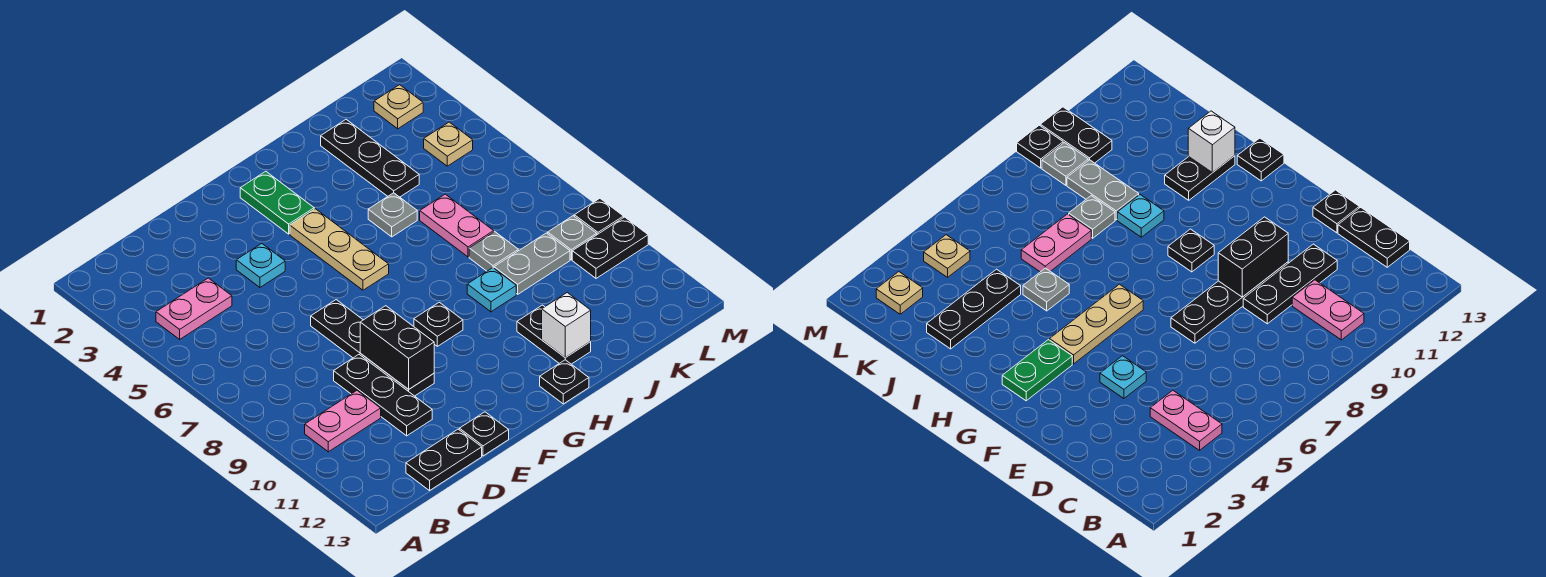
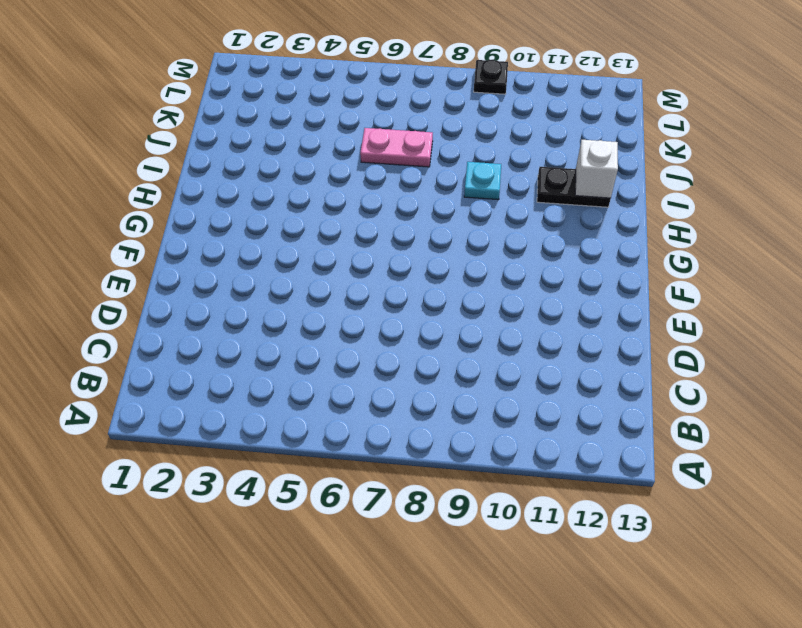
none -> pink 1x2 plate [156,278,232,339]
none -> pink 1x2 plate [305,391,381,452]
none -> black 1x2 plate [406,429,482,491]

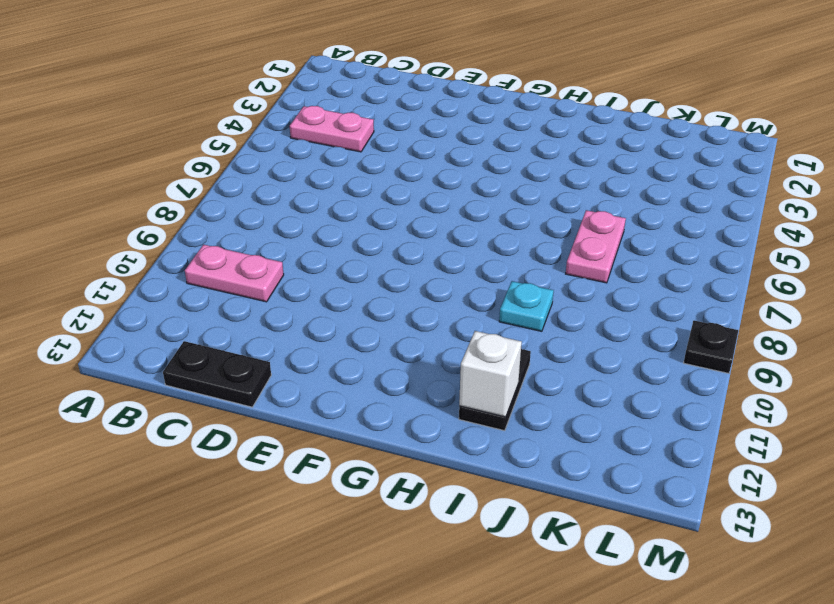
none -> black 1x3 plate [334,355,432,436]
none -> cyan 1x1 plate [236,244,285,287]
none -> black 1x4 plate [311,300,434,396]

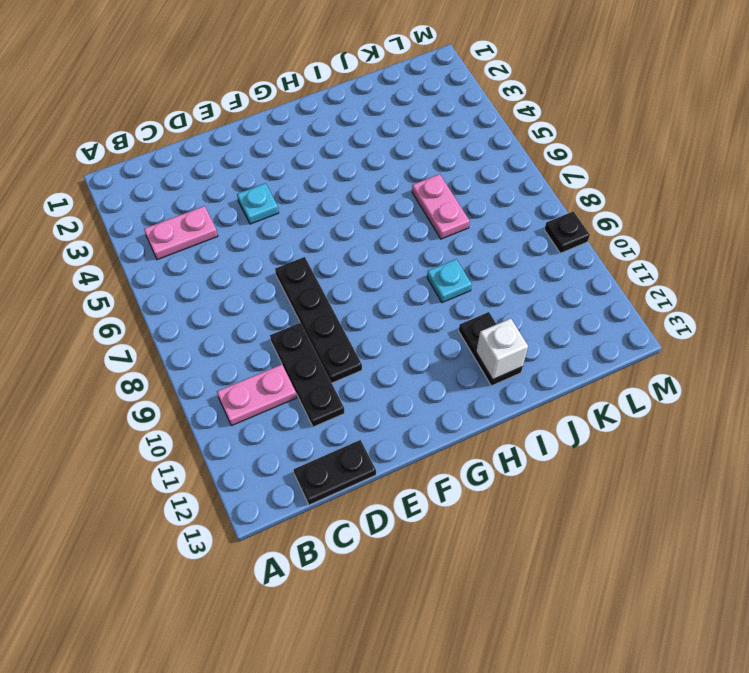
none -> black 1x1 plate [459,412,509,456]
none -> green 1x2 plate [240,171,314,234]
none -> tan 1x3 plate [290,209,389,290]

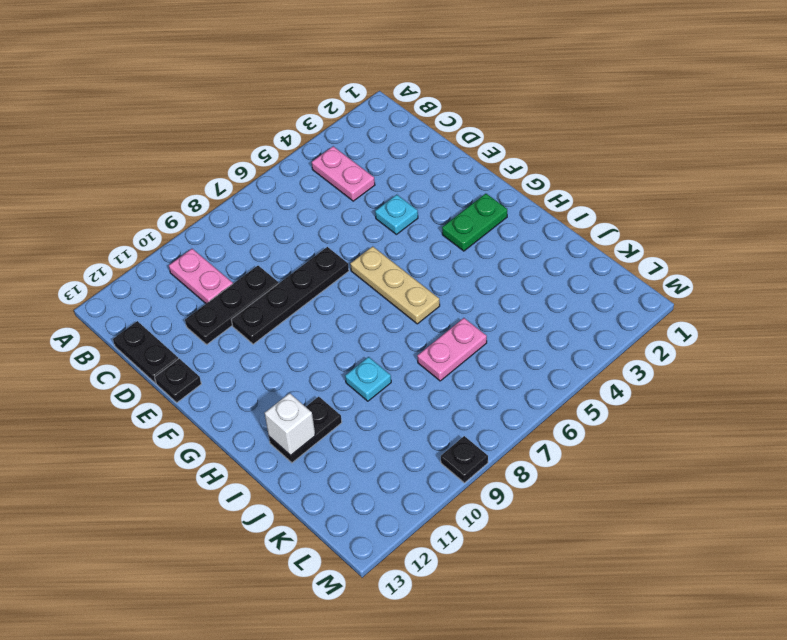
tan 1x3 plate [350,246,440,324] -> tan 1x3 plate turned to [290,209,389,290]
none -> black 1x1 plate [414,302,463,346]
none -> black 1x1 plate [540,360,589,404]
none -> grey 1x1 plate [368,193,417,237]

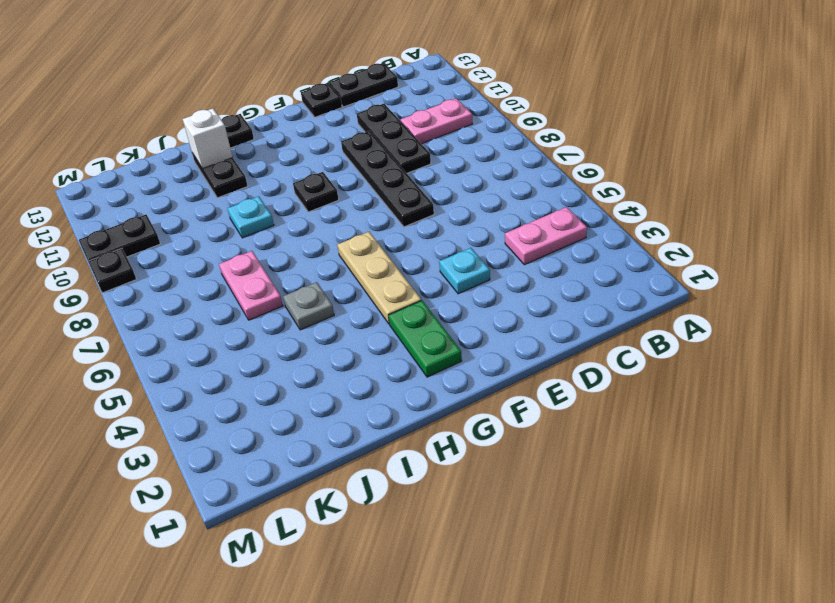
none -> black 1x3 plate [321,120,419,197]
none -> grey 1x1 plate [469,232,518,271]
none -> grey 1x2 plate [494,233,570,294]

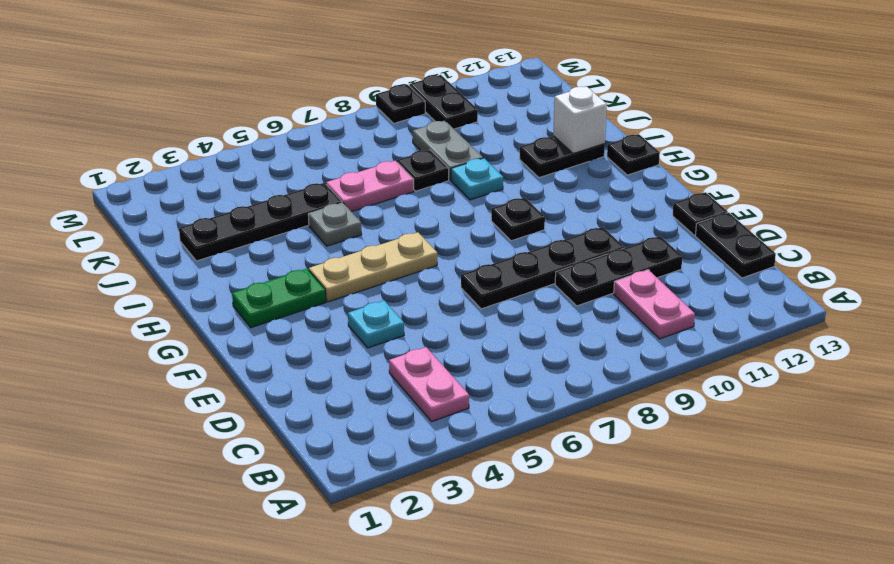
black 1x4 plate [179,183,342,261] -> black 1x3 plate [321,120,419,197]
black 1x1 plate [397,150,449,191] -> grey 1x1 plate [469,232,518,271]
none -> tan 1x1 plate [374,85,423,129]
none -> tan 1x1 plate [424,122,473,166]
none -> grey 1x1 plate [548,216,597,260]

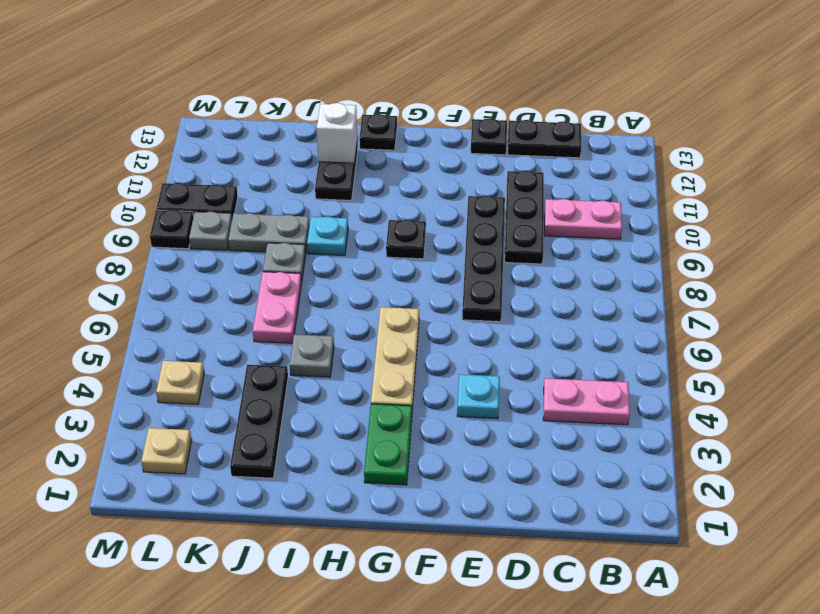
none -> black 1x2 brick [360,306,434,389]

